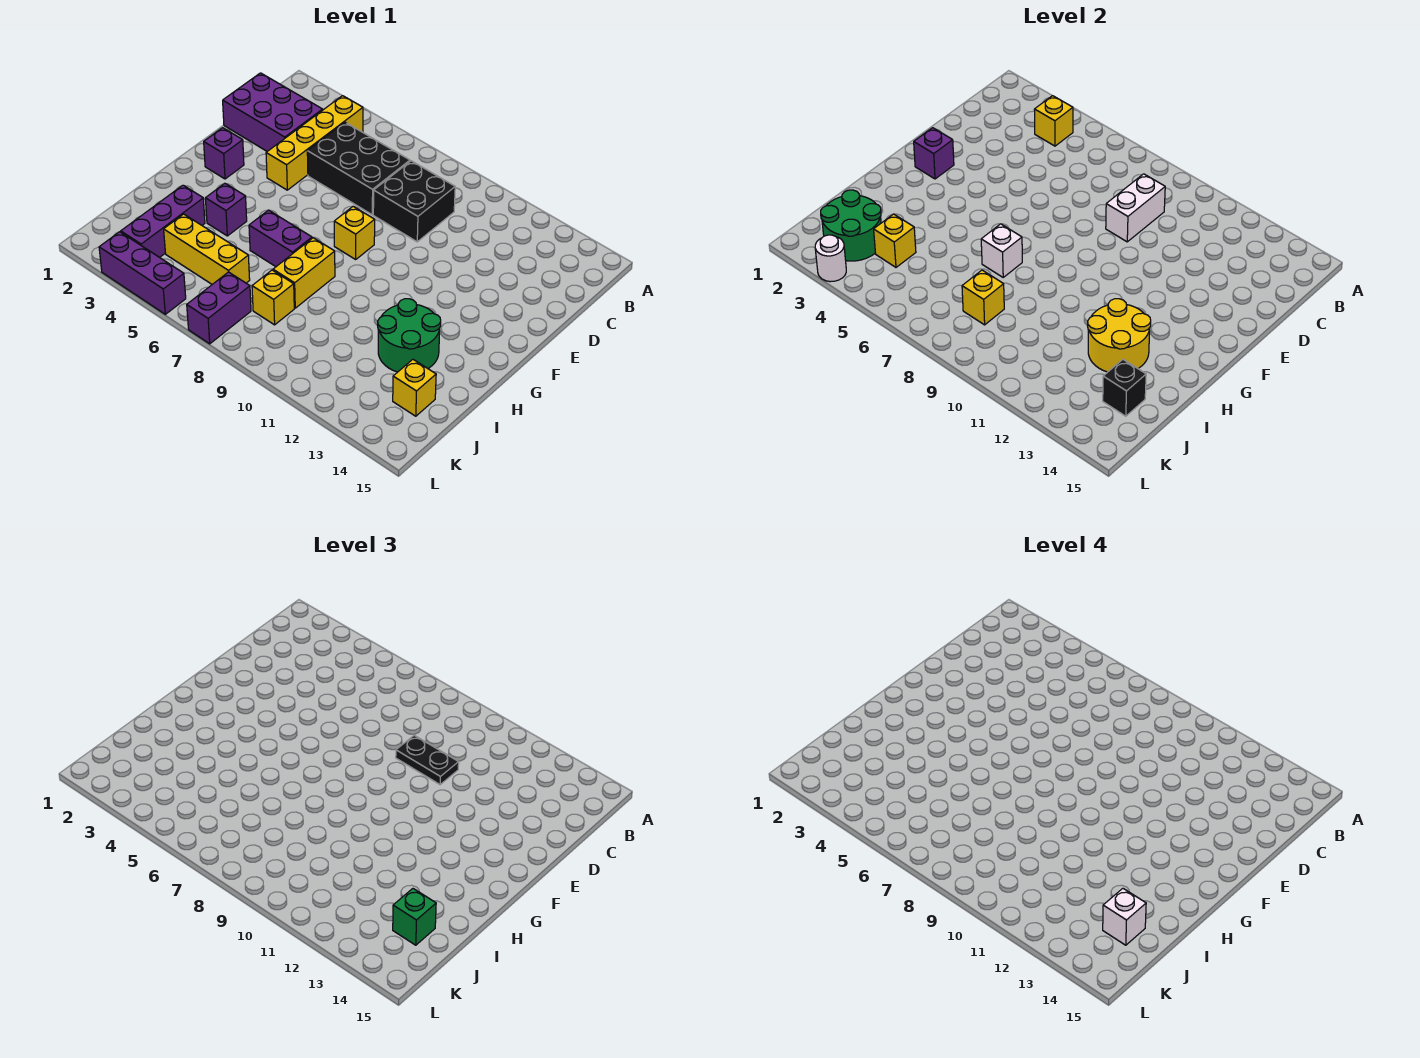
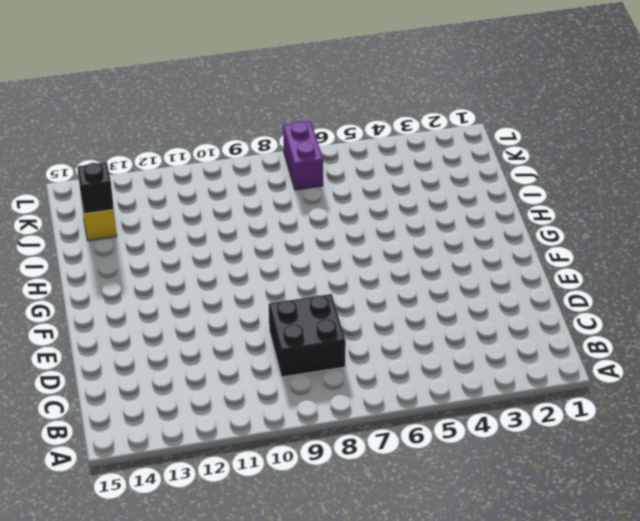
none -> yellow 1x4 brick [266,96,363,190]
none -> purple 2x3 brick [223,73,323,151]
none -> black 2x3 brick [307,122,410,215]

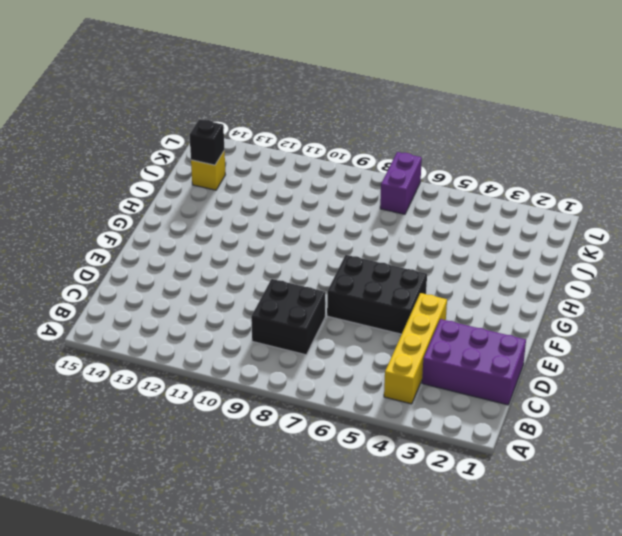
black 2x3 brick [327,255,427,334] -> black 2x3 brick moved to [307,122,410,215]
none -> purple 1x1 brick [204,128,244,179]
none -> yellow 1x1 brick [334,206,375,259]
none -> purple 1x1 brick [205,183,247,236]

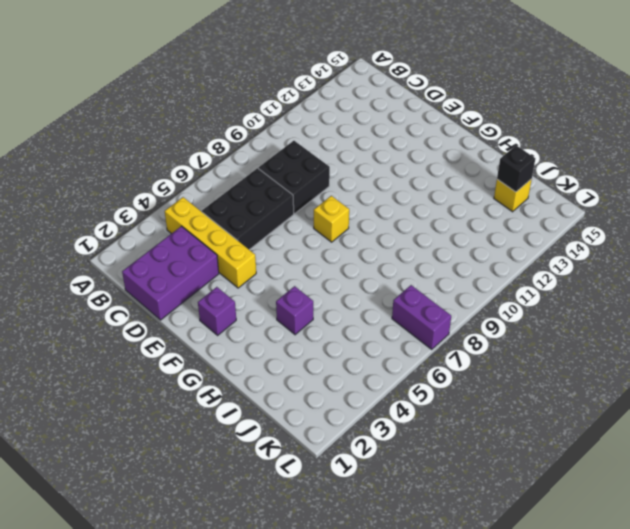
none -> purple 1x2 brick [249,210,312,267]
none -> yellow 1x2 brick [273,238,335,308]
none -> green 2x2 round brick [378,299,441,372]

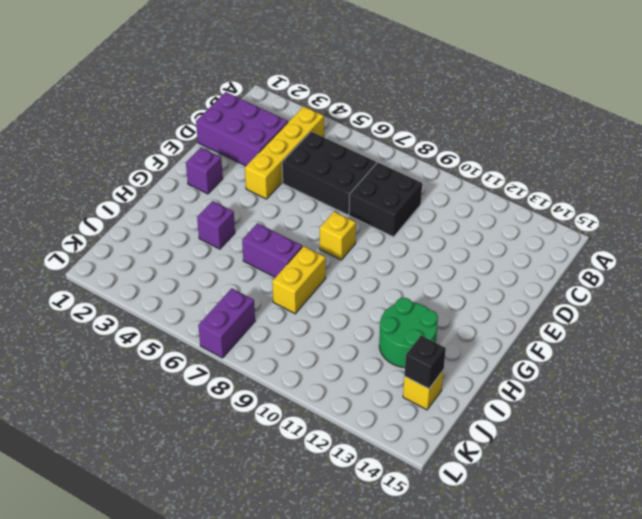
none -> purple 1x3 brick [121,185,205,257]
none -> yellow 1x3 brick [164,214,250,284]
none -> yellow 1x1 brick [252,270,294,325]

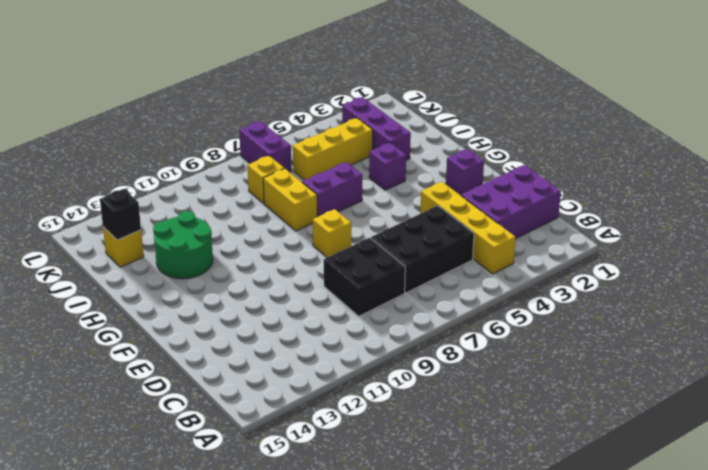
none -> purple 1x3 brick [99,232,186,314]
none -> yellow 1x1 brick [1034,96,1073,146]
none -> white 1x2 brick [1106,174,1165,242]

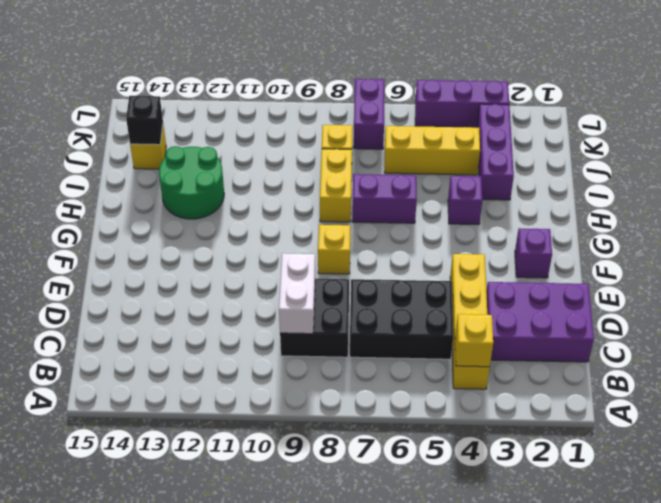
none -> purple 1x1 brick [914,128,954,179]
none -> white 1x1 brick [981,224,1022,277]
none -> yellow 2x2 round brick [1088,299,1151,372]

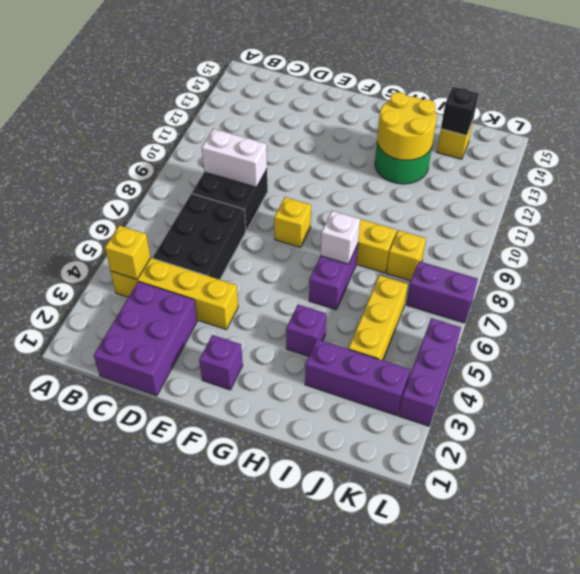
none -> purple 1x1 brick [914,128,954,179]
none -> green 2x2 round brick [821,190,881,261]
none -> yellow 1x1 brick [874,214,916,267]

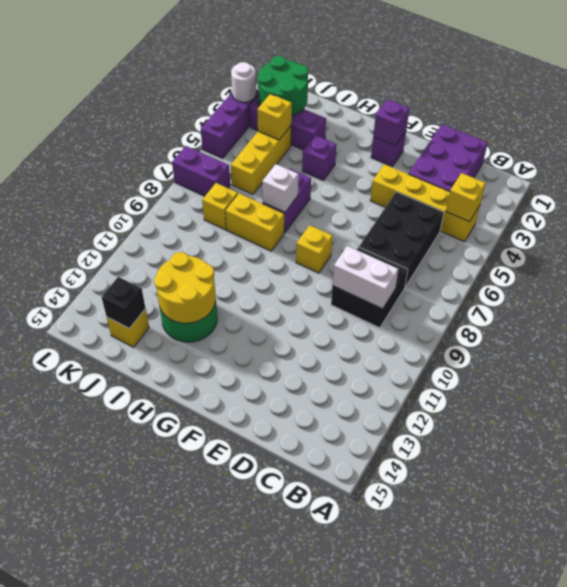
none -> yellow 1x1 brick [962,270,1004,325]
none -> black 1x2 plate [396,735,459,785]
none -> green 1x1 brick [393,889,436,945]

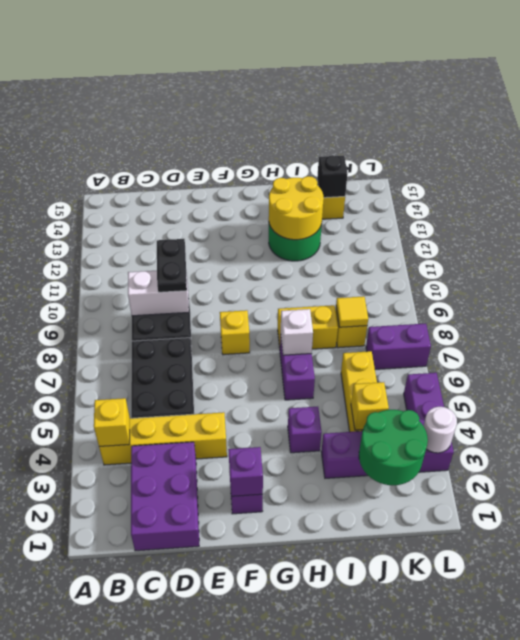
yellow 1x1 tile [336,296,368,327] -> yellow 1x1 brick [962,270,1004,325]
none -> green 1x1 brick [393,889,436,945]
none -> white 1x1 brick [1103,889,1146,945]

